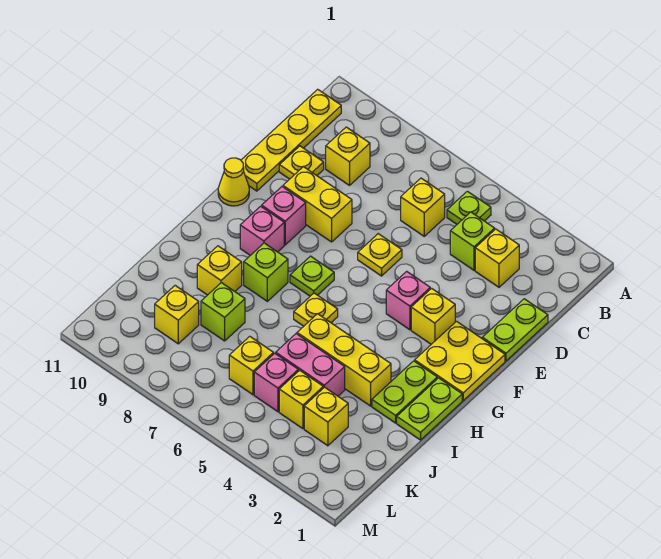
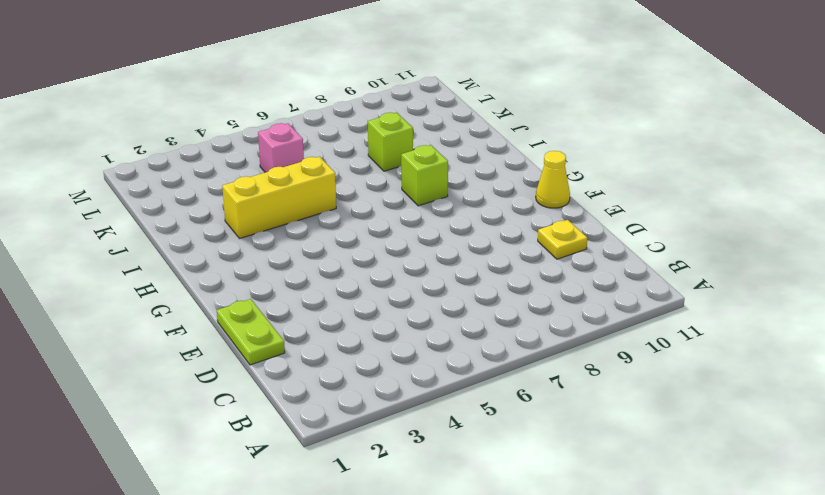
none -> lime 1x1 plate [447,191,491,224]
none -> yellow 1x4 plate [241,89,341,191]
none -> yellow 1x1 brick [475,229,519,287]
none -> lime 1x1 brick [450,212,495,270]

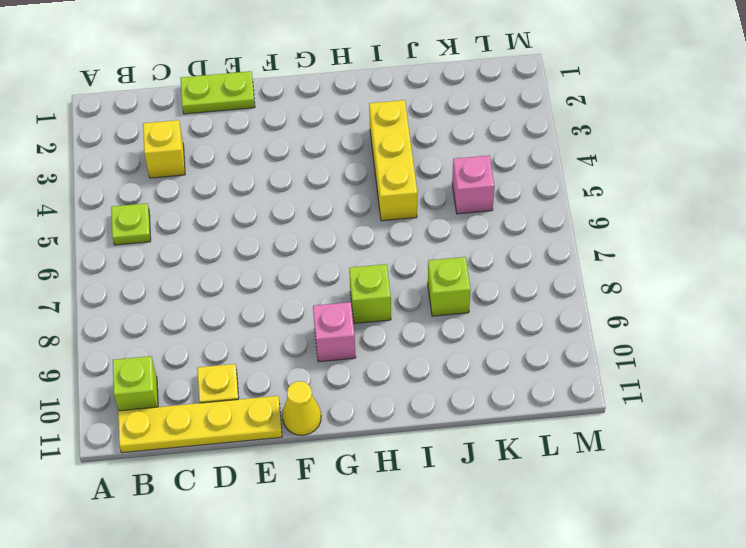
lime 1x1 brick [113,356,158,411] -> lime 1x1 brick moved to [450,212,495,270]
none -> yellow 1x1 brick [401,178,445,236]
none -> yellow 1x1 brick [326,127,370,185]
none -> yellow 1x1 plate [358,234,402,276]
none -> yellow 1x2 brick [283,167,352,242]

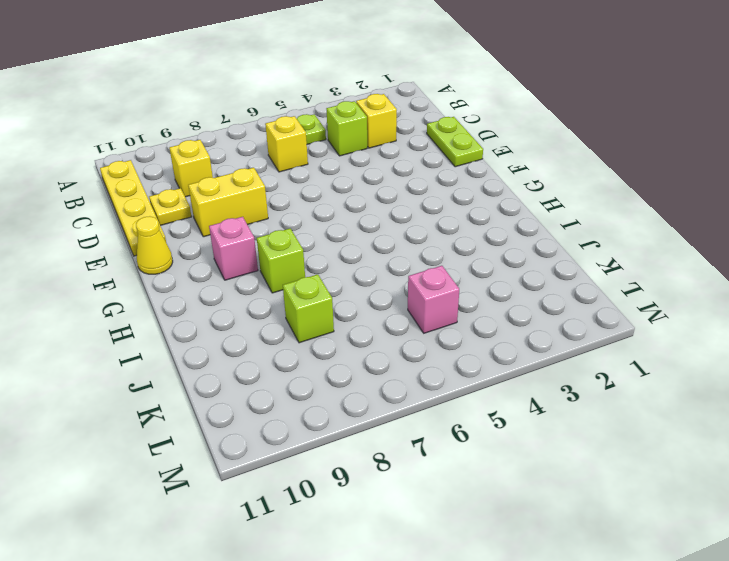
none -> yellow 1x1 plate [358,234,402,276]
none -> yellow 2x2 plate [415,321,505,400]
none -> yellow 1x1 brick [411,288,455,344]
none -> pink 1x1 brick [386,271,430,330]

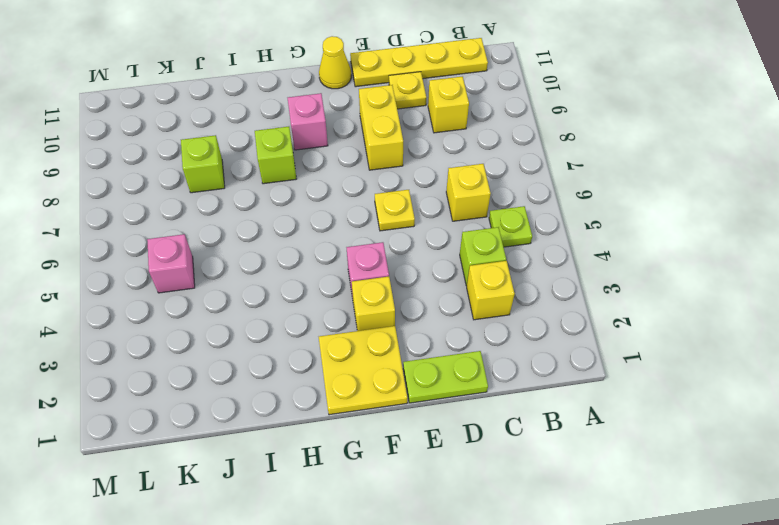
none -> pink 1x1 brick [262,187,306,245]
none -> lime 1x1 plate [290,256,334,296]
none -> lime 1x2 plate [397,378,462,440]
none -> lime 1x2 plate [372,361,437,423]

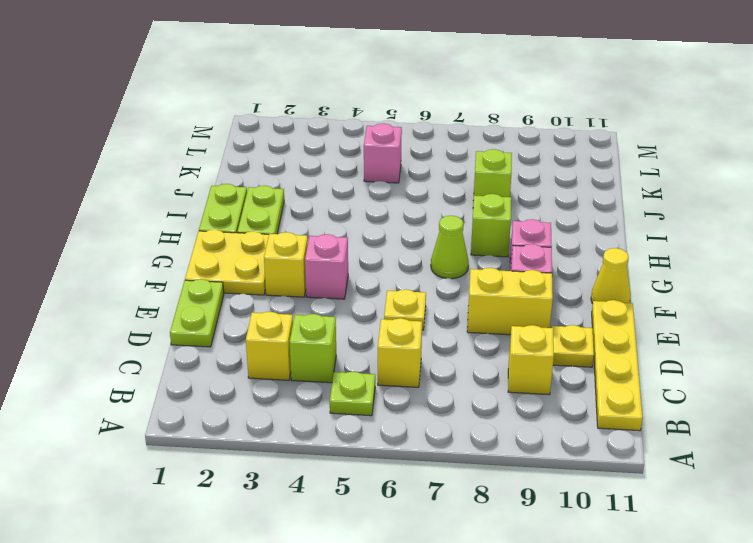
lime 1x1 cone [431,216,469,279] -> lime 1x1 plate [290,256,334,296]
none -> yellow 1x1 plate [294,293,338,326]
none -> yellow 1x3 brick [297,314,391,406]
none -> yellow 1x1 brick [197,246,242,295]
none -> pink 1x2 brick [276,334,345,396]

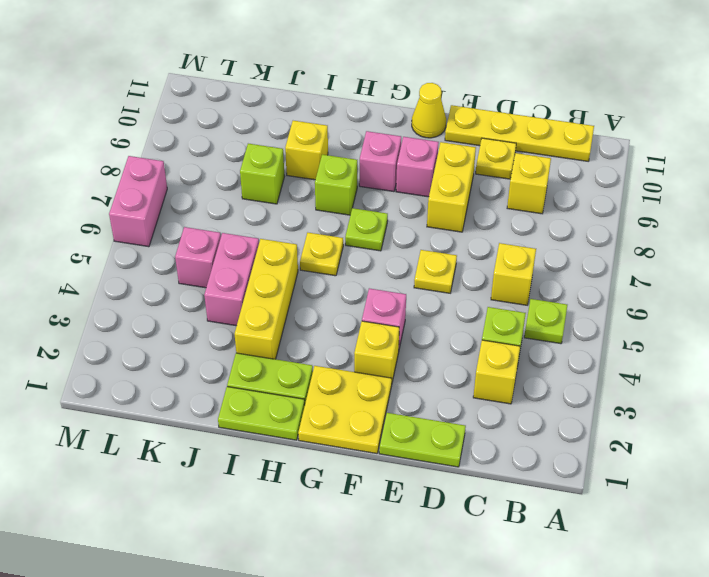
pink 1x2 brick [109,156,167,247] -> none
none -> yellow 1x1 brick [304,387,348,446]
none -> yellow 1x1 brick [279,370,323,429]
none -> yellow 1x1 brick [229,336,274,395]
none -> yellow 1x1 brick [155,286,199,344]

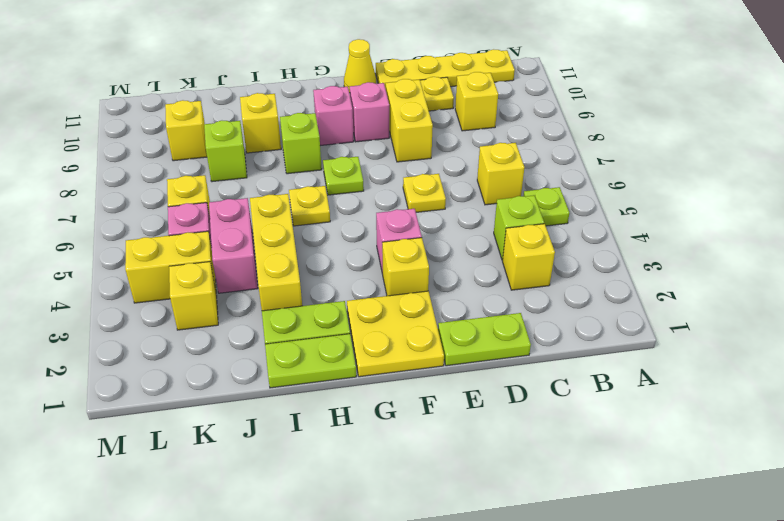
yellow 1x2 brick [125,231,216,303] -> yellow 1x1 brick [279,370,323,429]

